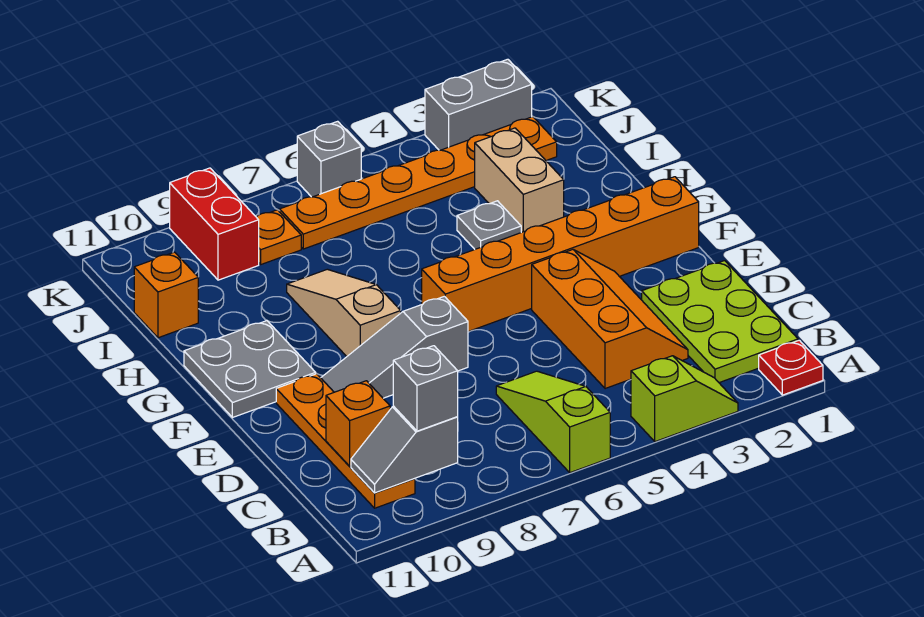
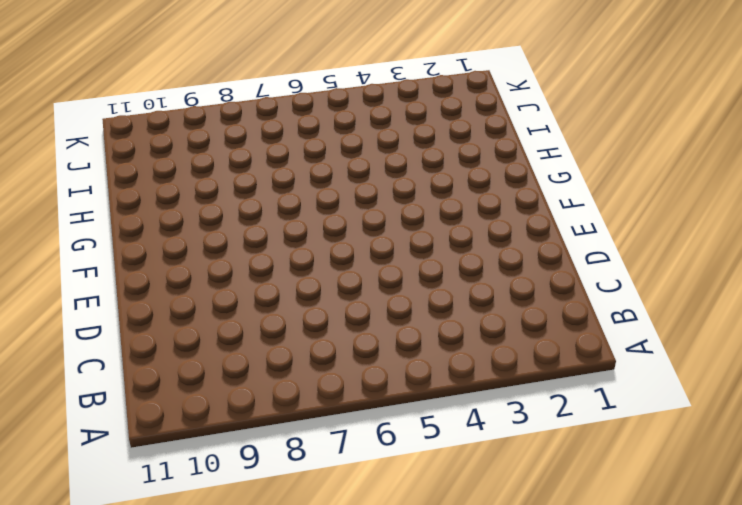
none -> red 1x1 plate [759,340,823,395]
none -> lime 1x2 slope [631,356,738,442]
none -> lime 1x3 slope [496,371,610,473]

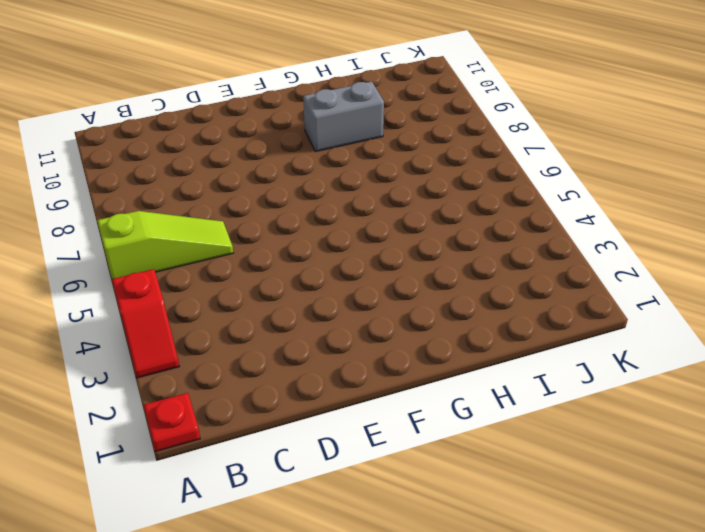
red 1x2 slope [112,269,179,378] -> lime 1x2 slope [631,356,738,442]
grey 1x2 brick [303,82,384,152] -> grey 1x2 brick turned to [425,59,532,150]
none -> lime 2x3 plate [642,261,798,383]
none -> orange 1x4 plate [276,374,415,508]
none -> orange 2x3 slope [532,250,688,389]

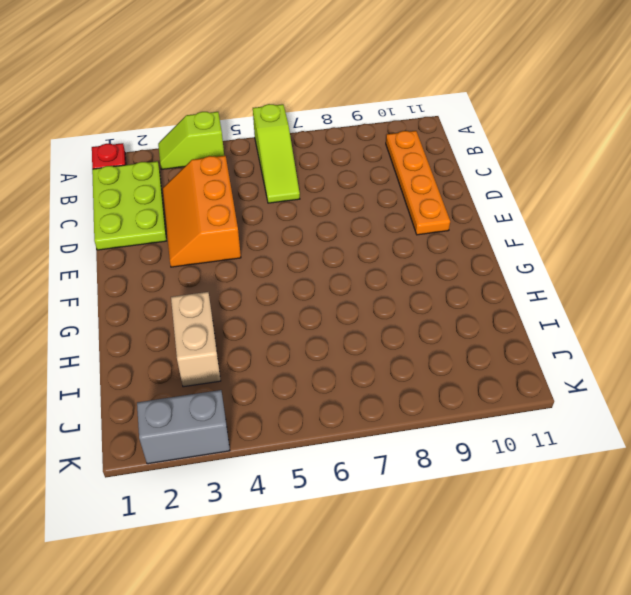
none -> grey 1x3 slope [321,296,468,398]
none -> orange 1x6 brick [422,177,699,332]
none -> tan 1x3 slope [287,269,401,356]

